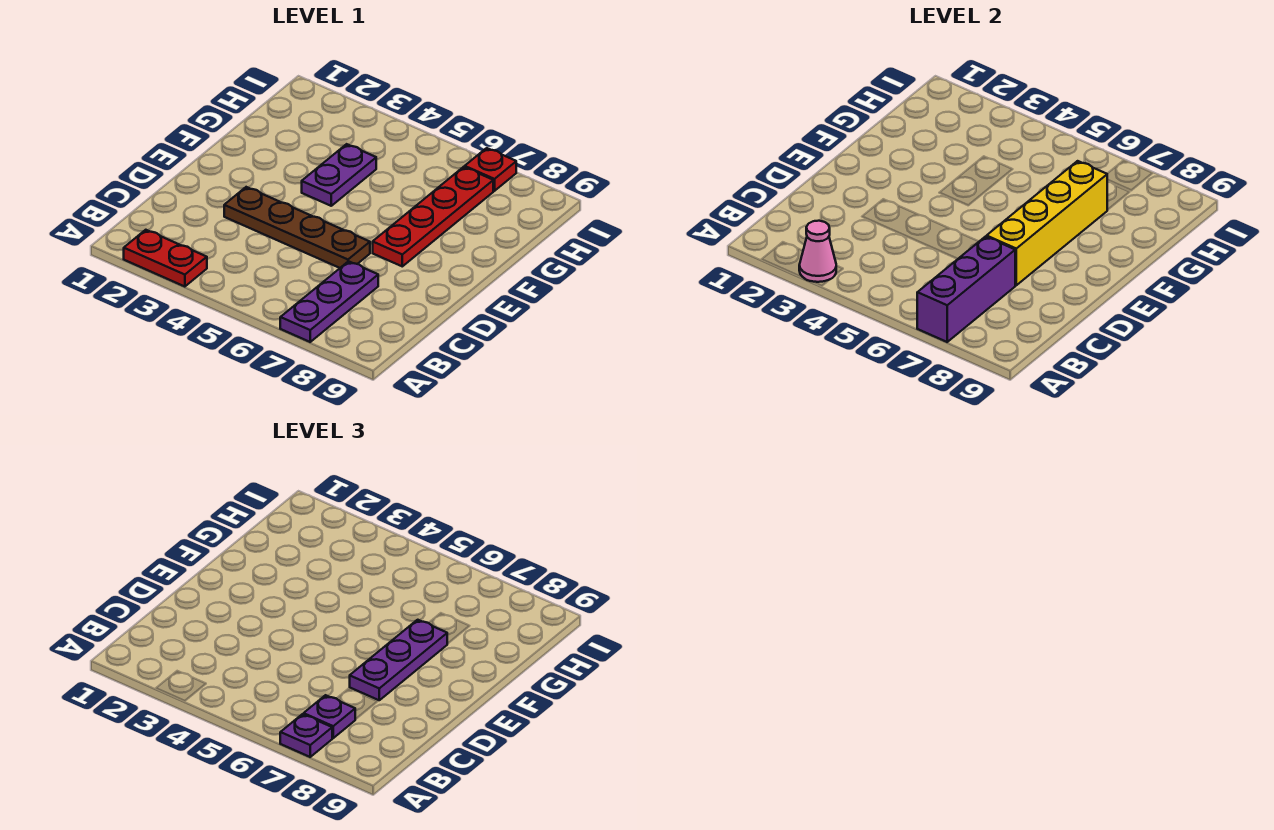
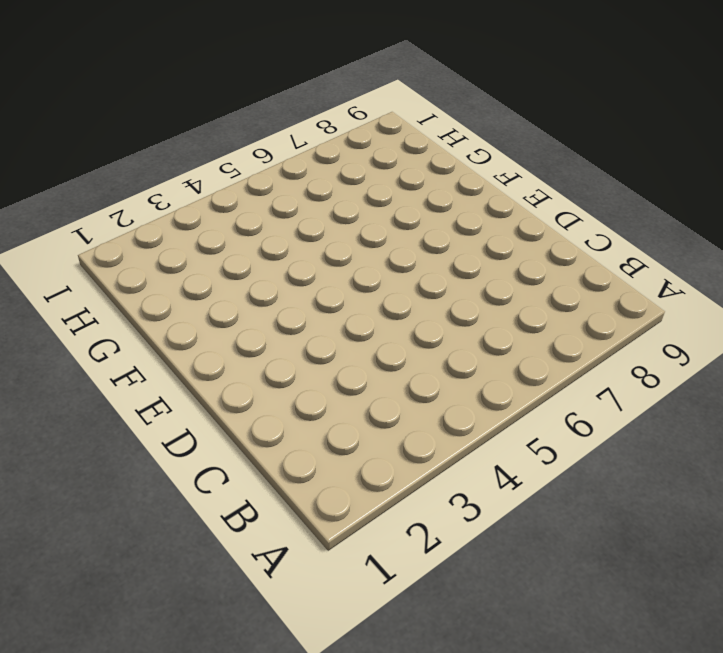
none -> red 1x2 plate [124,230,207,287]
none -> purple 1x3 plate [280,261,378,342]
none -> brown 1x4 plate [224,187,370,268]

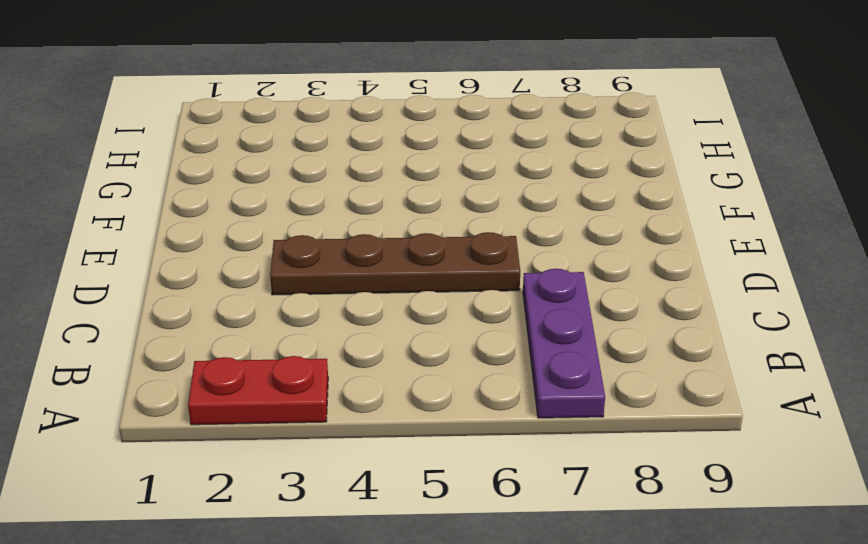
none -> red 1x4 plate [373,167,493,266]
none -> purple 1x2 plate [302,144,376,206]
none -> red 1x1 plate [465,148,516,191]

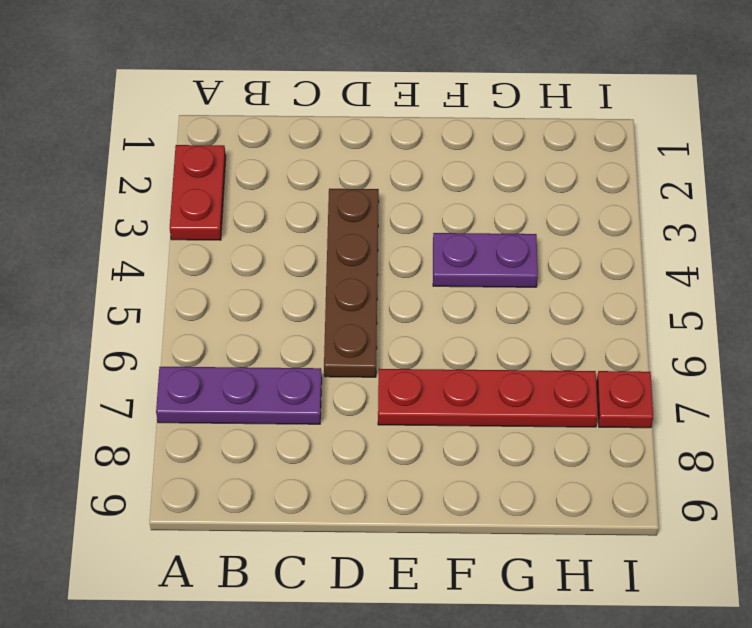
none -> pink 1x1 cone [799,221,836,282]
none -> purple 1x3 brick [917,237,1015,342]
none -> yellow 1x4 brick [987,161,1107,285]

